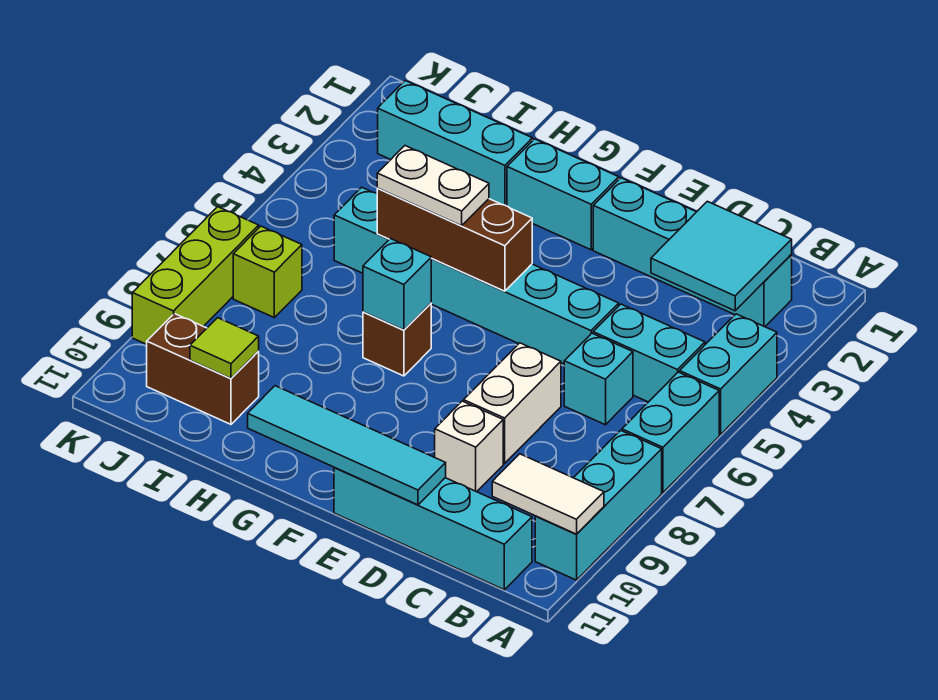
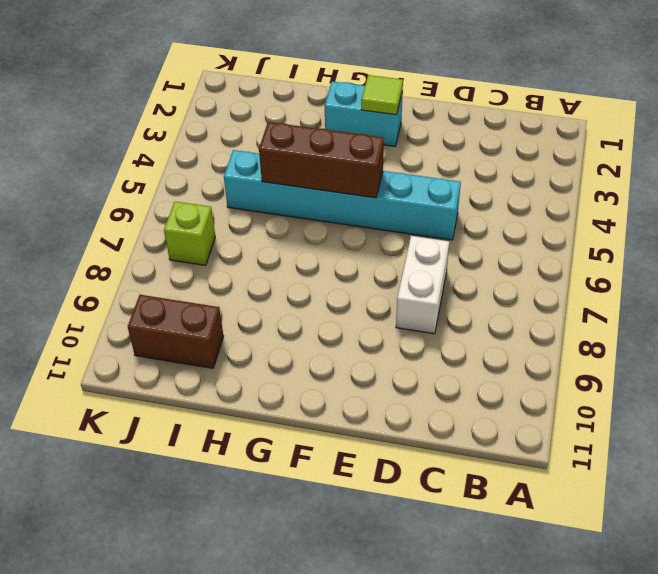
lime 1x1 tile [361,75,403,115] -> lime 1x1 tile moved to [190,318,259,378]
none -> cyan 1x2 brick [680,314,777,434]
none -> cyan 1x2 brick [622,372,719,493]
none -> cyan 1x3 brick [535,430,662,580]

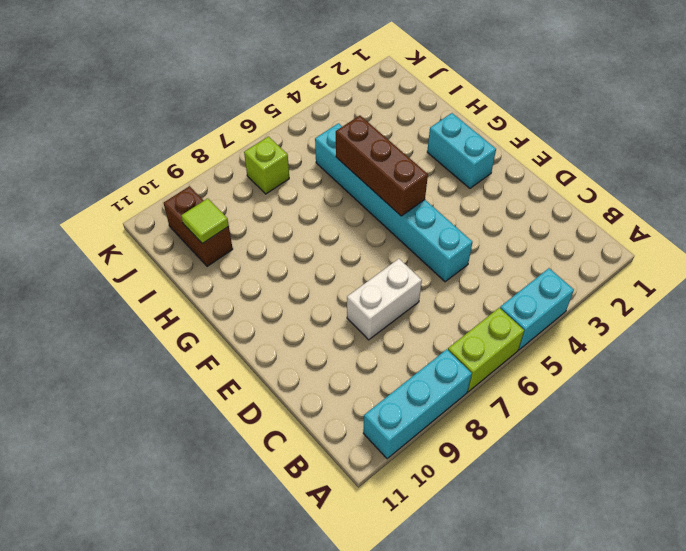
lime 1x2 brick [448,308,524,392] -> cyan 1x2 brick [622,372,719,493]
none -> cyan 1x4 brick [593,178,792,327]
none -> cyan 1x2 brick [593,304,705,402]
none -> cyan 1x4 brick [334,467,532,590]

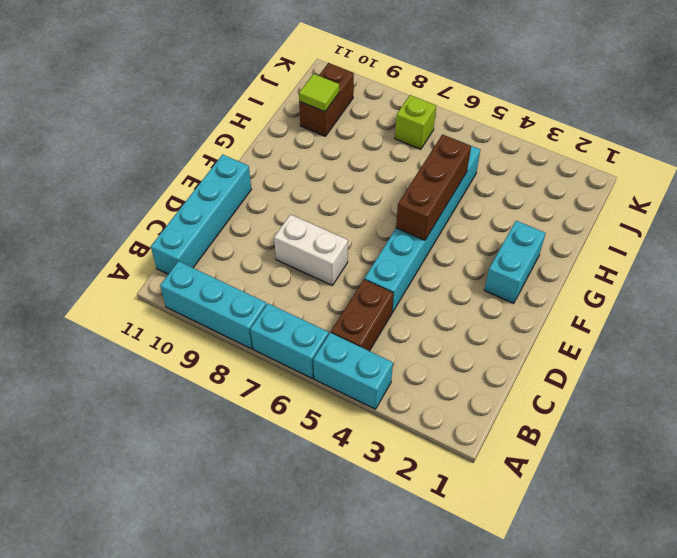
brown 1x2 brick [331,280,393,351] -> cyan 1x2 brick [593,304,705,402]
none -> cyan 1x4 brick [593,178,792,327]
none -> cyan 1x1 brick [564,333,633,425]
none -> white 1x1 brick [435,401,503,492]

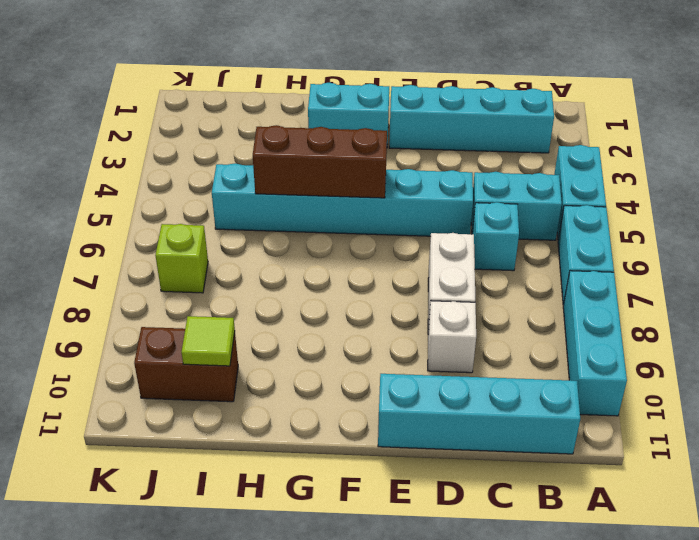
none -> brown 1x1 brick [363,303,431,376]
none -> cyan 1x3 brick [378,81,533,206]
none -> lime 1x3 brick [132,207,259,344]

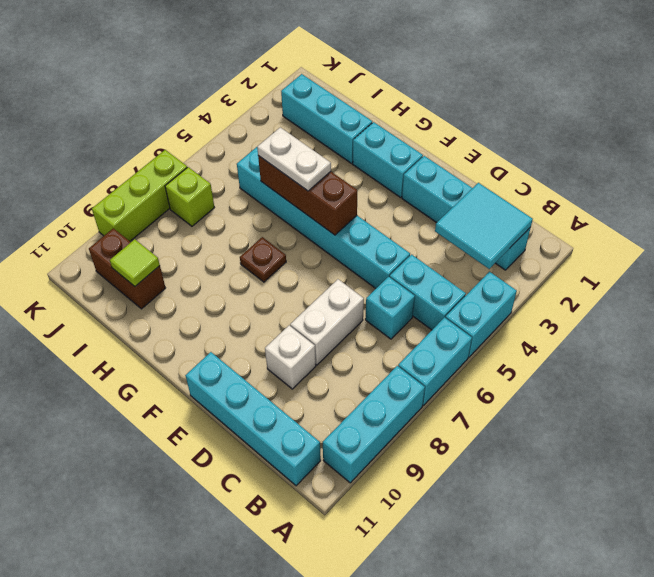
brown 1x1 plate [240,237,286,282] -> brown 1x1 brick [363,303,431,376]
none -> white 1x2 tile [492,454,604,534]
none -> cyan 1x4 tile [248,386,446,505]
none -> cyan 1x1 brick [363,239,431,330]

